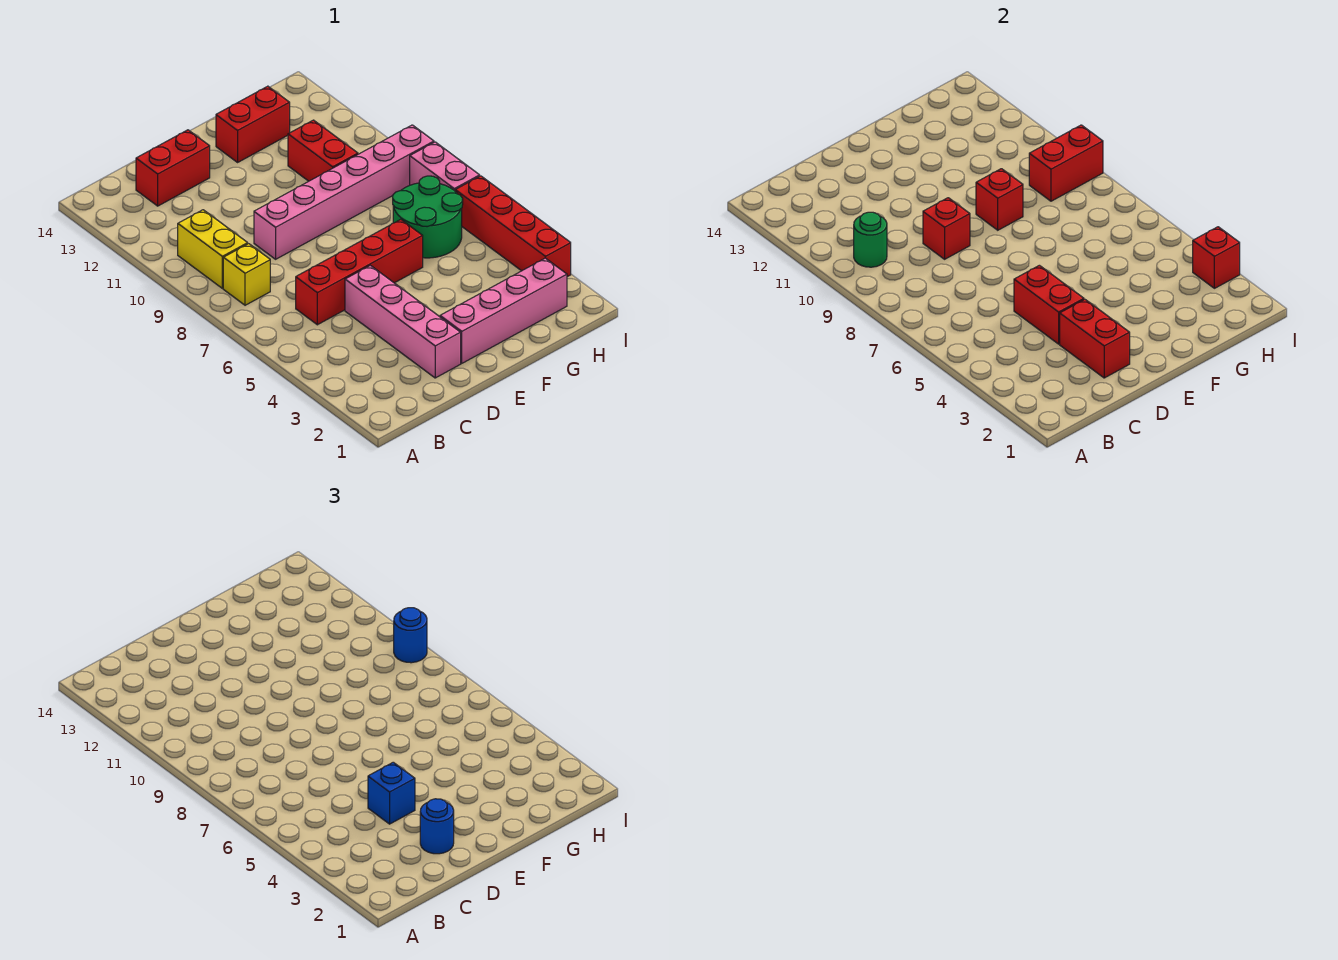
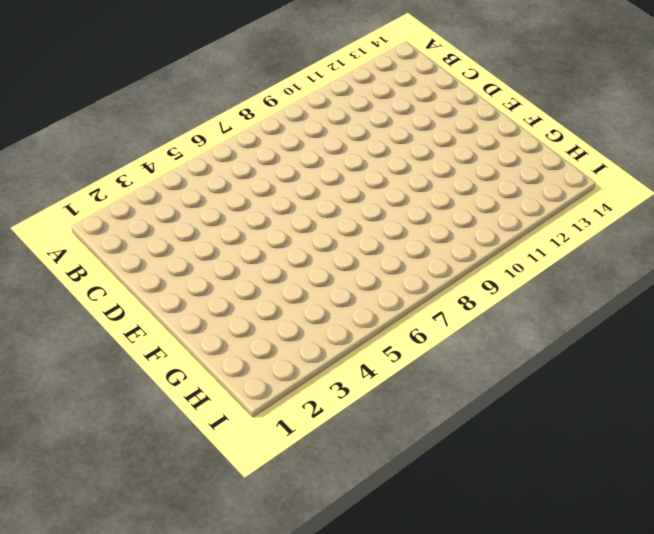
none -> yellow 1x1 brick [223,244,270,305]
none -> yellow 1x2 brick [178,210,248,288]
none -> red 1x4 brick [296,219,423,325]

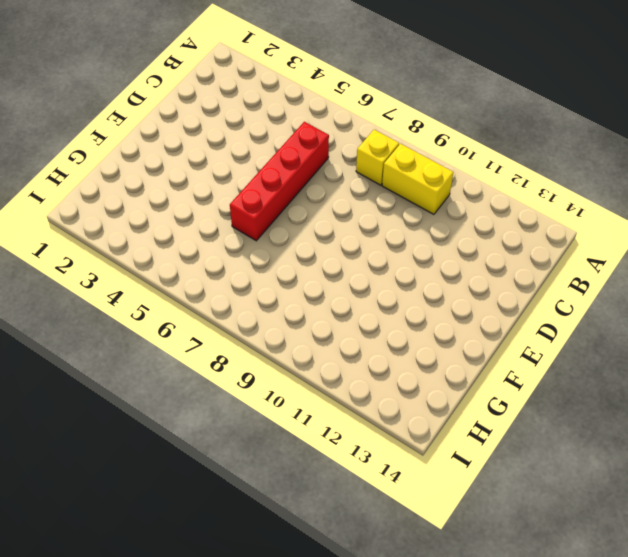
none -> red 1x2 brick [136,130,210,206]
none -> pink 1x4 brick [345,265,461,378]
none -> pink 1x6 brick [254,125,434,259]

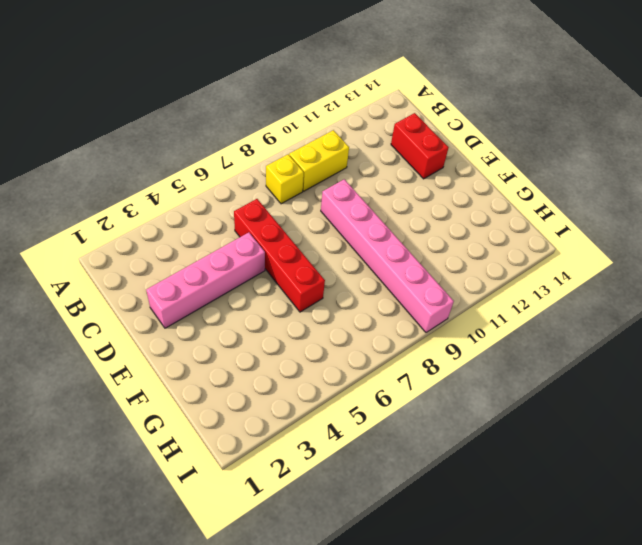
none -> pink 1x4 brick [440,258,567,363]
none -> red 1x2 brick [216,86,290,162]
none -> green 2x2 round brick [393,176,463,258]

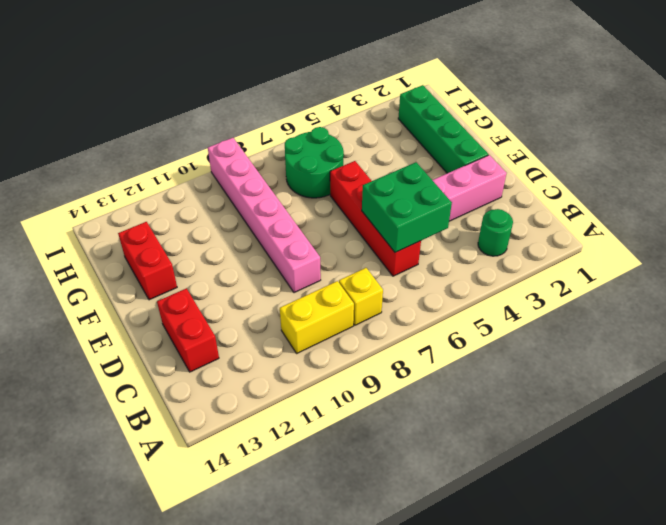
green 1x1 round brick [478,209,513,256] -> green 1x1 round brick moved to [854,212,887,267]
green 2x2 brick [362,162,452,252] -> red 1x2 brick [1014,265,1084,344]
green 1x4 brick [398,85,488,173] -> pink 1x4 brick [440,258,567,363]
none -> red 1x2 brick [288,120,358,181]
none -> red 1x4 brick [455,176,571,277]
none -> pink 1x2 brick [410,142,480,191]

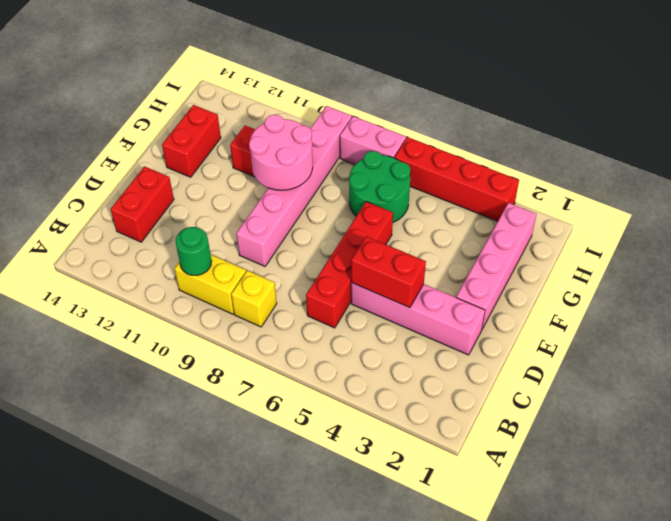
pink 2x2 round brick [249,115,313,190] -> red 1x1 brick [976,169,1023,230]
none -> red 1x2 brick [1060,299,1130,378]
none -> red 1x1 brick [923,198,970,259]
none -> red 1x2 brick [1029,125,1103,201]

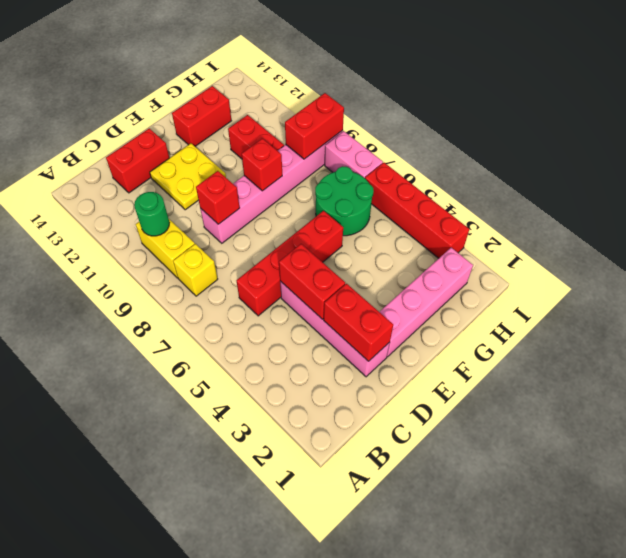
yellow 2x2 plate [150,143,226,210] -> none
none -> red 1x1 brick [1193,227,1240,288]
none -> blue 1x1 round brick [420,799,454,854]
none -> blue 1x1 brick [368,762,415,824]

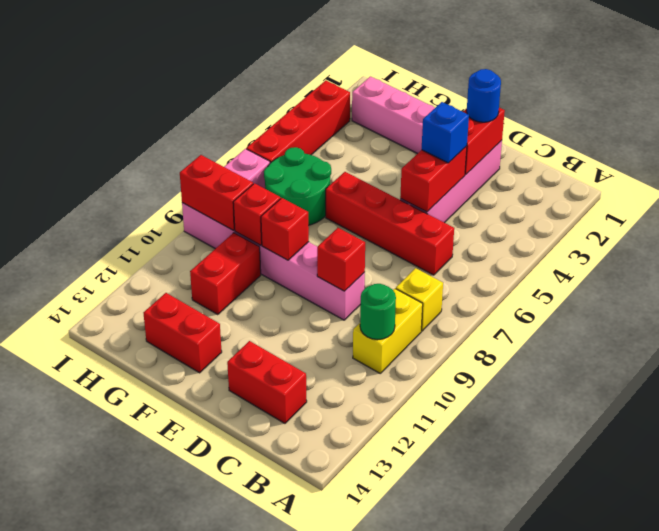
red 1x1 brick [233,183,281,245] -> red 1x1 brick moved to [1193,227,1240,288]
none -> blue 1x1 round brick [394,608,427,663]

